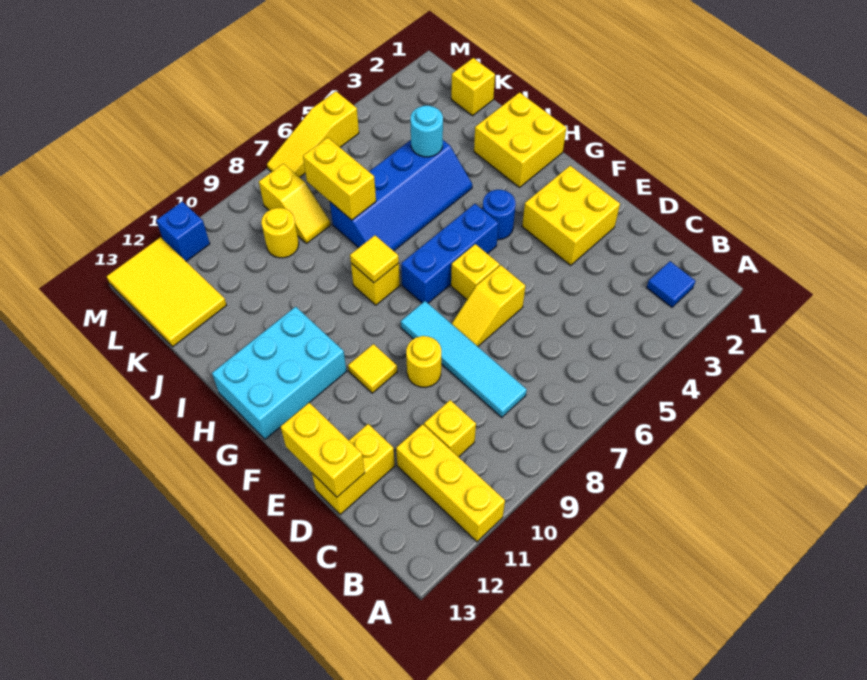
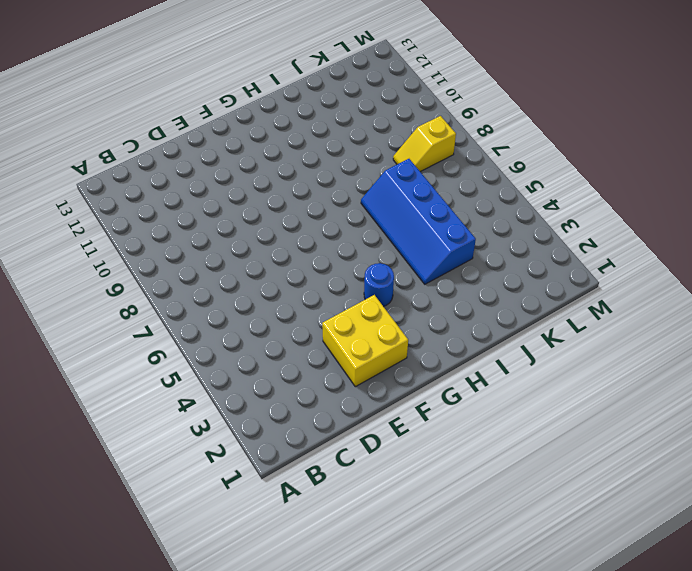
none -> yellow 1x3 brick [396,424,505,542]
none -> blue 1x1 tile [647,261,695,307]
none -> cyan 1x4 tile [401,301,527,417]

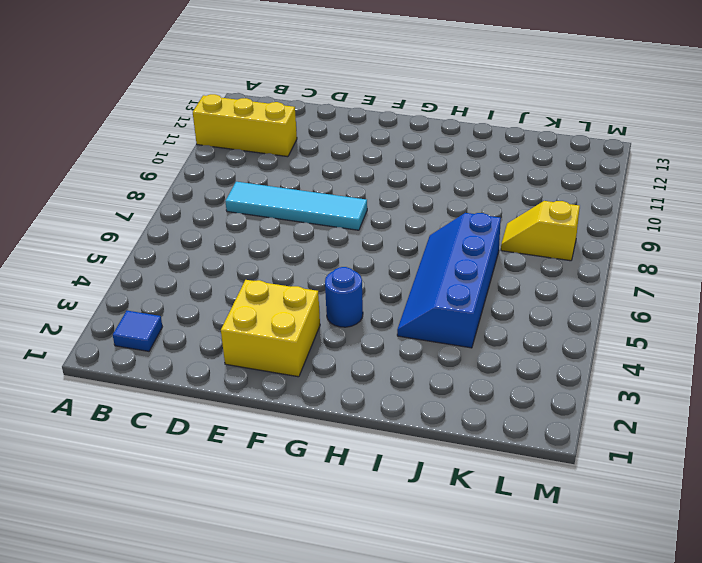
none -> yellow 1x1 brick [424,400,476,457]
none -> yellow 1x2 brick [312,424,395,515]
none -> yellow 1x2 slope [452,265,525,346]

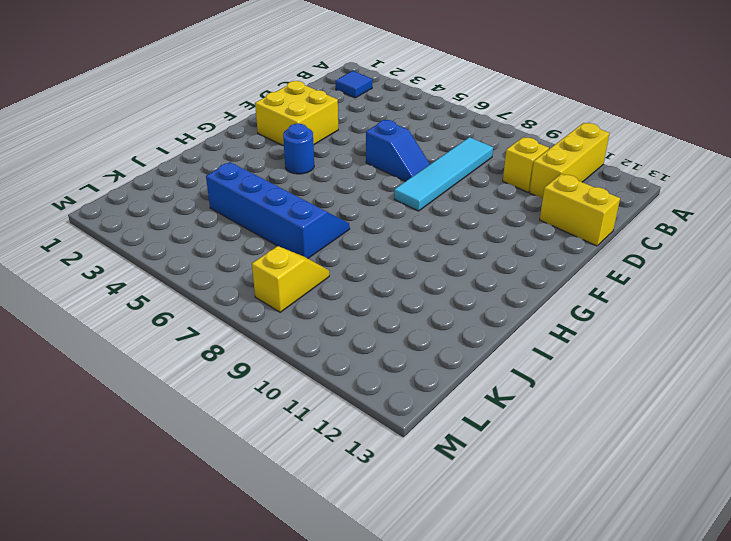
blue 1x2 slope [366,120,430,181] -> yellow 1x2 slope [452,265,525,346]
none -> yellow 1x1 round brick [406,336,441,387]
none -> yellow 1x1 brick [451,244,500,299]
none -> yellow 1x1 tile [348,344,397,393]

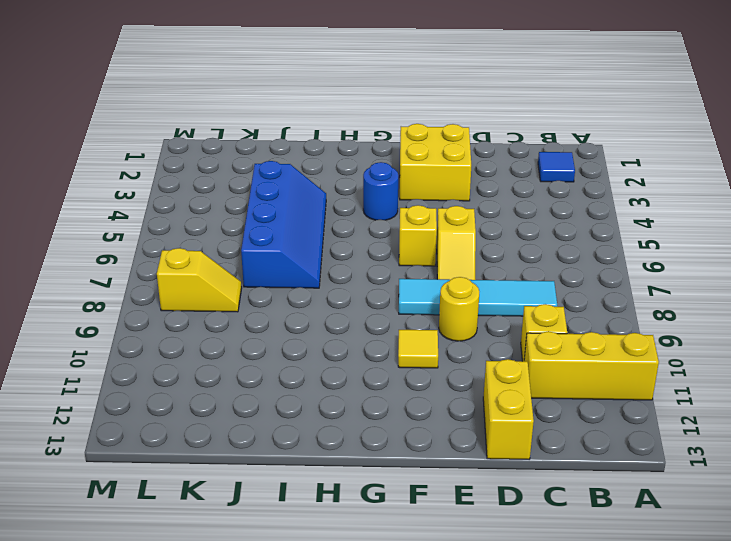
none -> blue 1x3 brick [401,204,499,303]
none -> cyan 2x3 brick [212,307,346,439]
none -> yellow 2x2 brick [474,92,566,187]

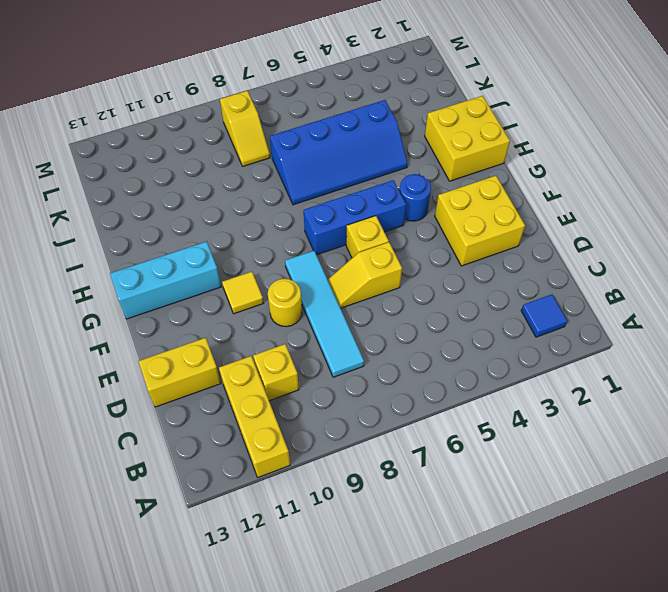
cyan 1x3 brick [110,242,221,319] -> cyan 2x3 brick [212,307,346,439]
none -> yellow 1x1 brick [351,263,400,305]
none -> yellow 1x1 brick [451,58,495,116]
none -> yellow 1x1 round brick [261,208,299,258]

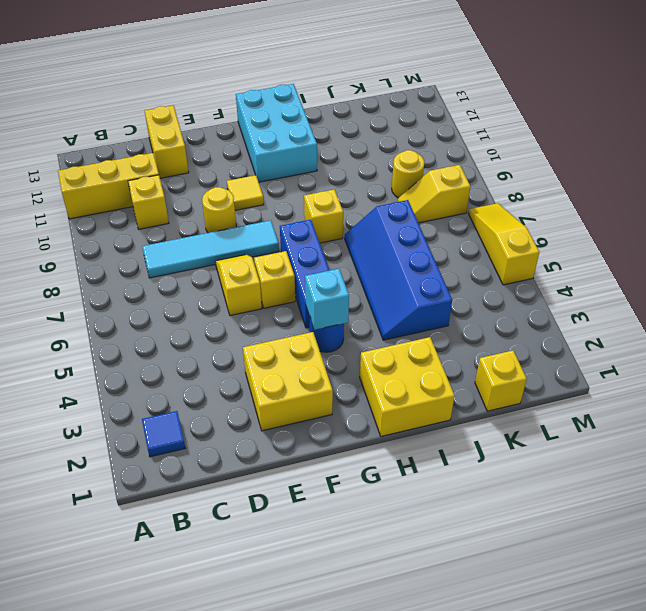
cyan 1x1 brick [305,269,349,330] -> none
none -> yellow 2x3 tile [107,237,226,347]
none -> blue 1x1 brick [156,202,210,261]
none -> yellow 1x2 brick [281,403,365,497]

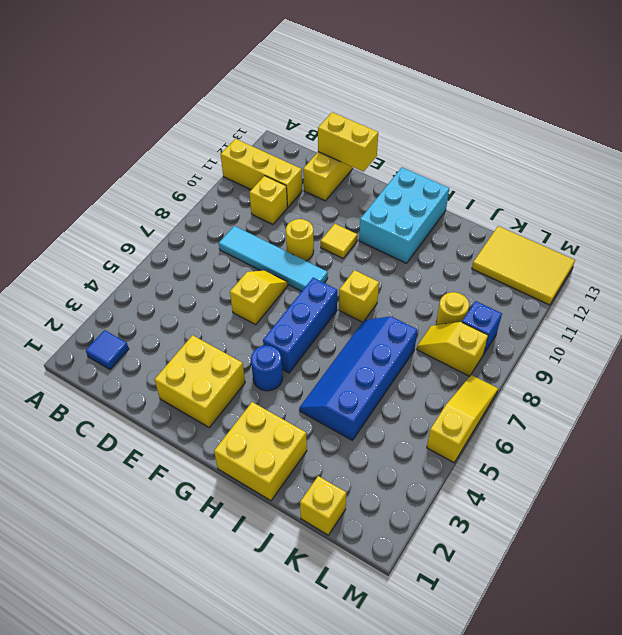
blue 1x1 brick [462,301,502,353] -> blue 1x1 brick moved to [156,202,210,261]
none -> yellow 1x1 brick [451,244,500,299]
none -> yellow 1x1 tile [350,235,399,283]
none -> cyan 1x1 round brick [410,106,443,157]

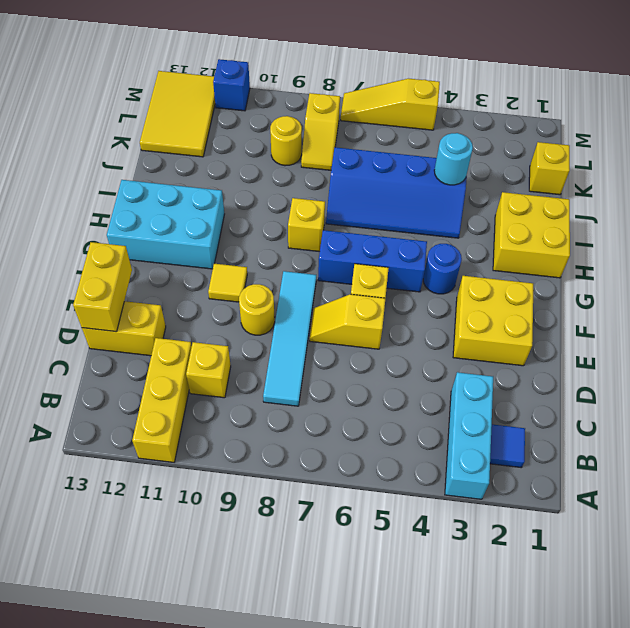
cyan 1x3 brick [445,372,493,499] -> none
none -> yellow 1x1 tile [350,235,399,283]
none -> yellow 1x2 brick [303,138,376,220]

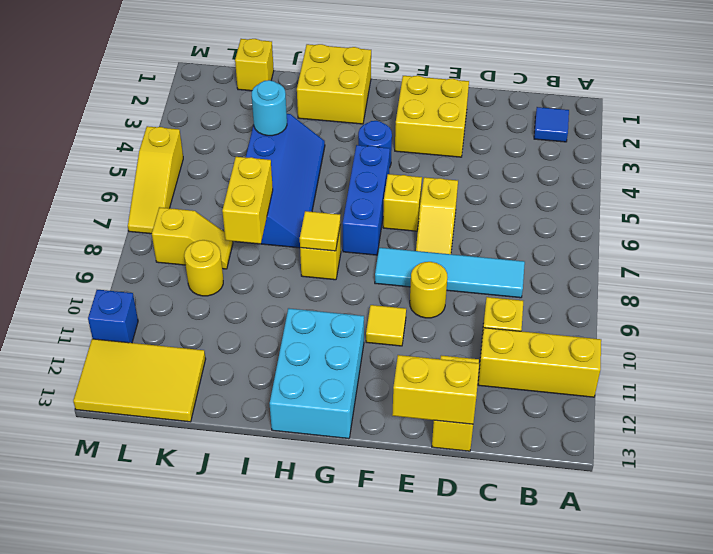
yellow 1x2 brick [222,157,273,244] -> yellow 1x2 brick turned to [303,138,376,220]

